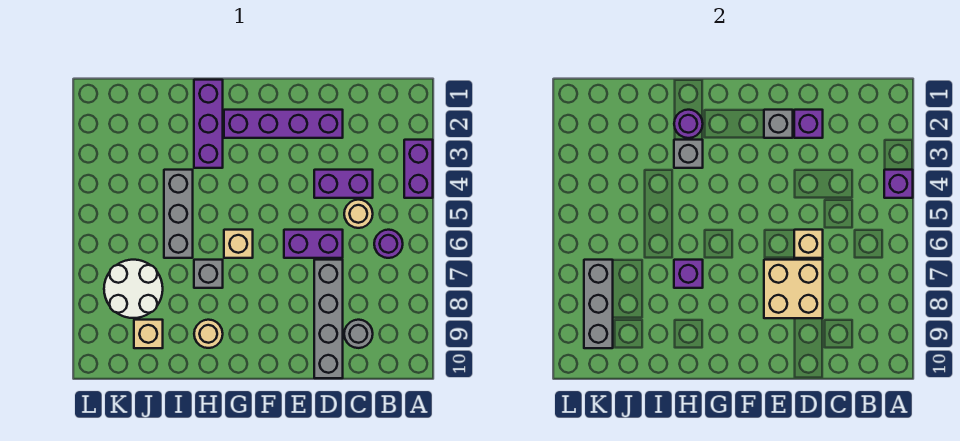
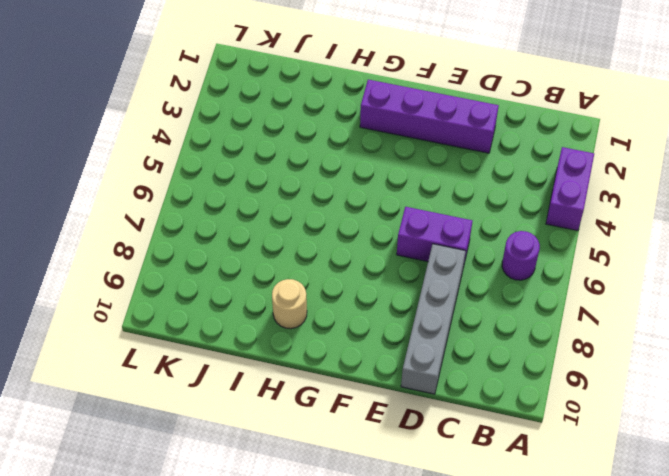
none -> purple 1x2 brick [314,170,373,198]
none -> tan 1x1 round brick [344,200,373,228]
none -> grey 1x1 round brick [344,320,373,348]

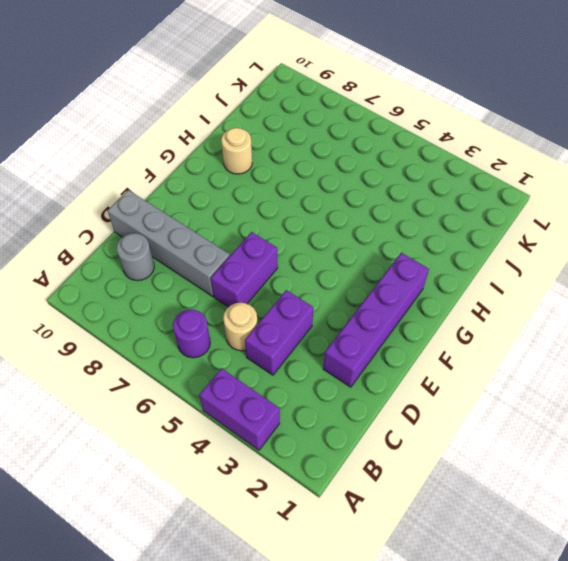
none -> tan 1x1 brick [224,230,253,258]
none -> purple 1x3 brick [194,80,223,168]
none -> grey 1x1 brick [194,260,223,288]

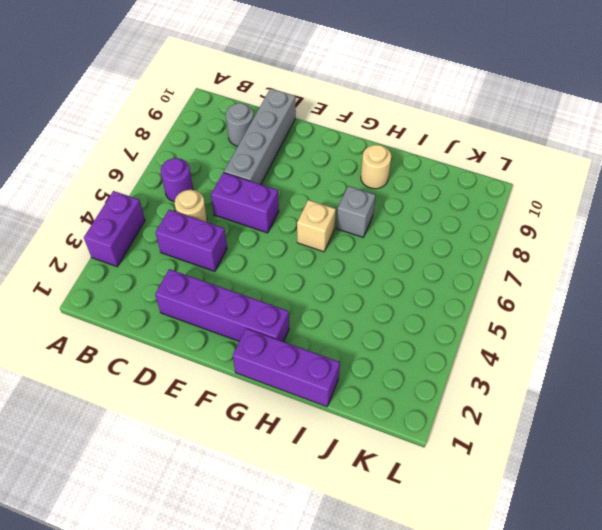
purple 1x3 brick [233,329,340,407] -> purple 1x3 brick turned to [194,80,223,168]
none -> grey 1x3 brick [164,170,193,258]
none -> white 2x2 round brick [104,260,163,318]
none -> tan 1x1 brick [134,320,163,348]

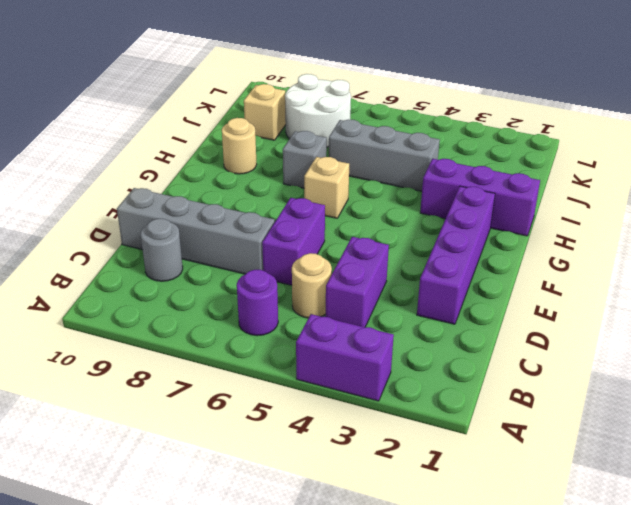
none -> purple 1x1 brick [884,170,913,198]
none -> purple 1x1 brick [794,110,823,138]
none -> tan 1x1 brick [794,230,823,258]

